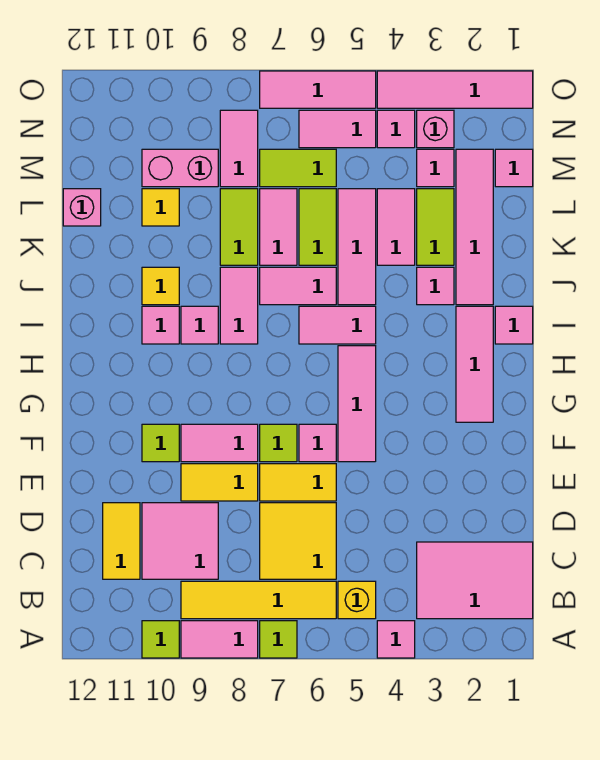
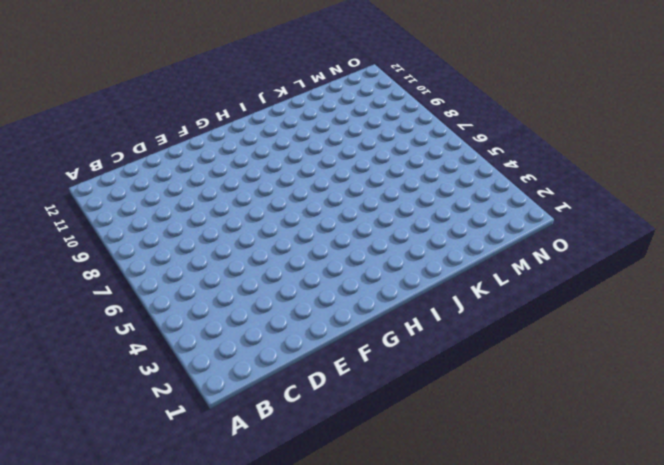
none -> pink 1x1 tile [377,621,415,658]
none -> lime 1x1 tile [260,621,297,658]
none -> pink 1x2 tile [181,621,258,658]
none -> lime 1x1 tile [142,621,179,658]

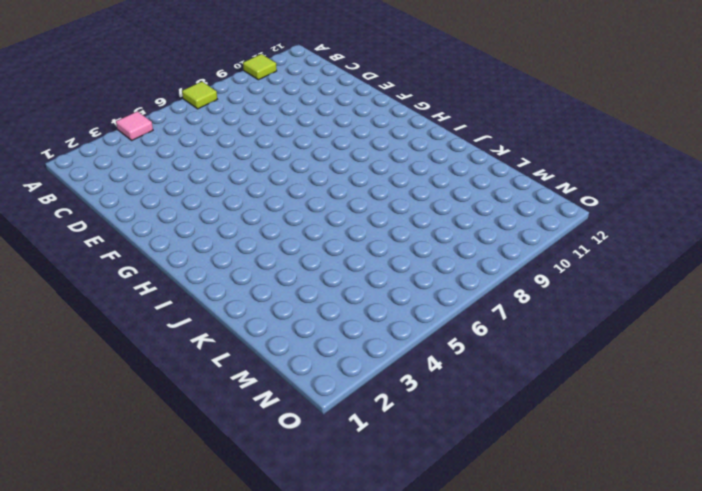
none -> pink 1x2 tile [181,621,258,658]
none -> pink 2x3 tile [417,542,533,619]
none -> yellow 1x1 brick [338,581,376,619]
none -> yellow 1x4 tile [181,581,336,619]

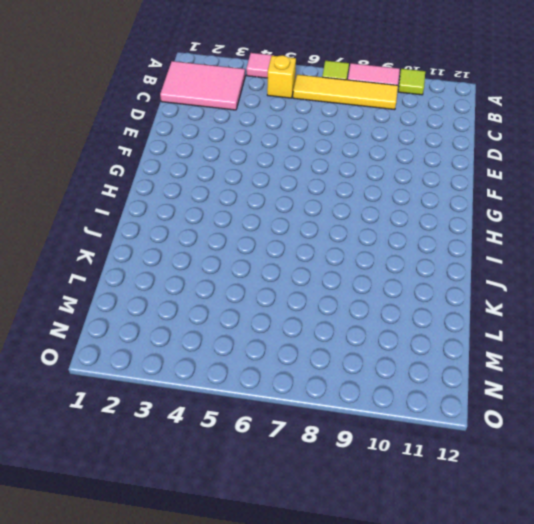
none -> yellow 2x2 tile [260,503,336,579]
none -> pink 2x2 tile [142,503,218,579]
none -> yellow 1x2 tile [103,503,140,579]
none -> yellow 1x2 tile [260,464,336,501]

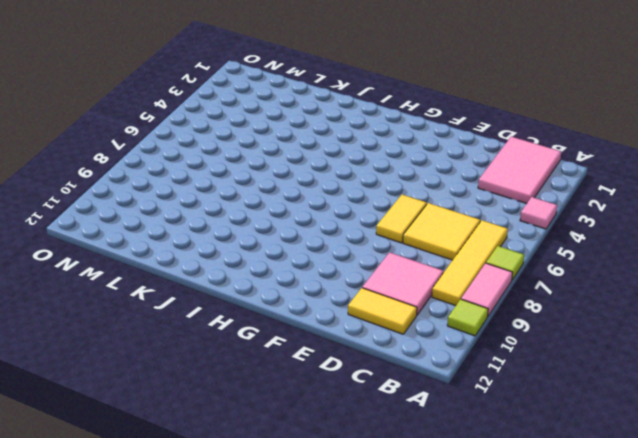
none -> yellow 1x1 brick [338,581,376,619]
none -> yellow 1x2 tile [181,464,258,501]
none -> pink 1x3 tile [338,346,376,462]
none -> pink 1x1 tile [299,424,336,462]

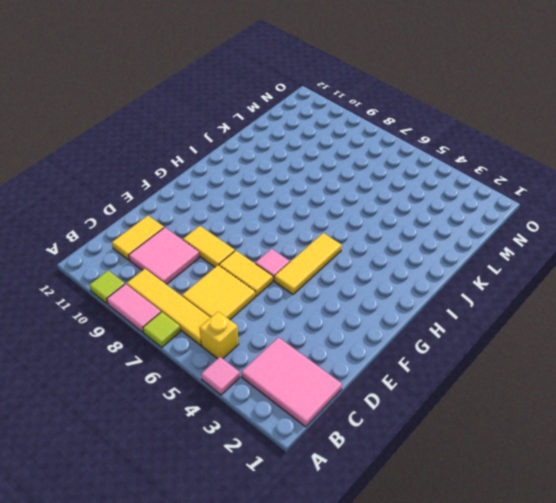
yellow 1x3 tile [274,233,342,294] -> pink 1x3 tile [338,346,376,462]
none -> lime 1x1 tile [260,424,297,462]
none -> pink 1x2 tile [181,424,258,462]
none -> lime 1x1 tile [142,424,179,462]
none -> pink 1x3 tile [456,306,493,422]

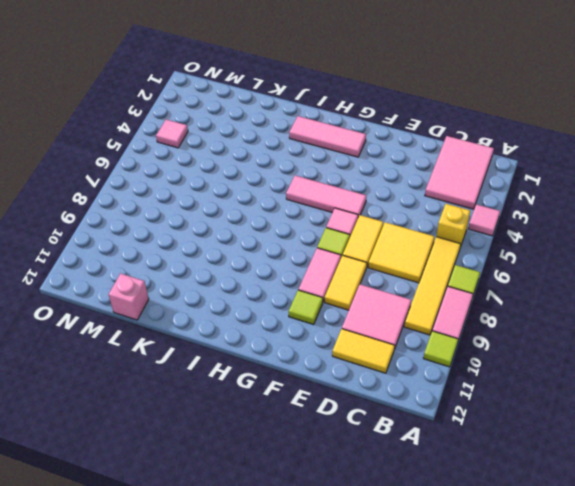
none -> pink 1x1 tile [495,306,533,344]
none -> pink 1x2 tile [299,306,376,344]
none -> pink 1x2 tile [220,267,258,344]
none -> pink 1x1 tile [181,306,218,344]

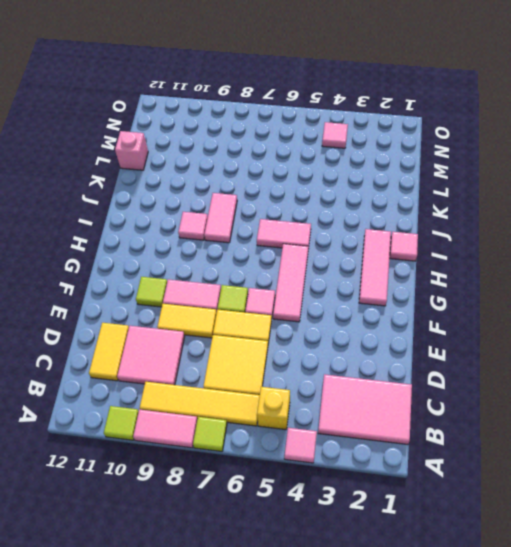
none -> pink 1x1 tile [142,306,179,344]
none -> pink 1x4 tile [456,149,493,305]
none -> pink 1x1 tile [417,267,454,305]
none -> pink 1x3 tile [338,189,376,305]

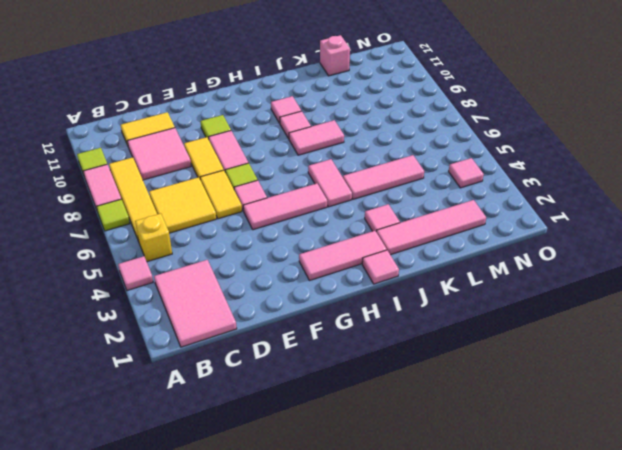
none -> pink 1x2 tile [260,267,336,305]
none -> yellow 1x1 tile [142,267,179,305]
none -> lime 1x2 tile [417,189,454,265]
none -> pink 1x2 tile [377,189,415,265]

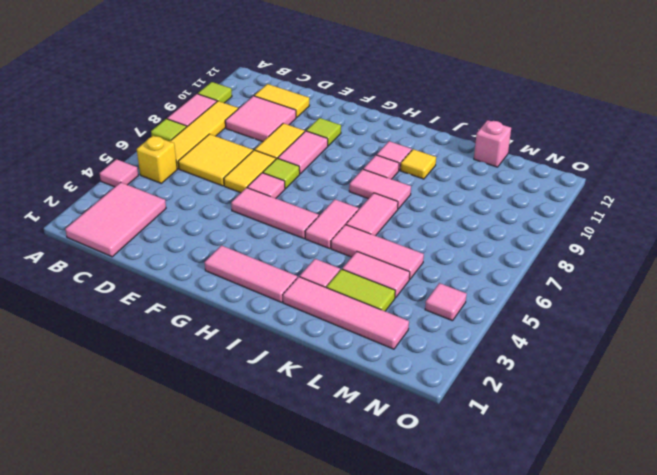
none -> pink 1x1 tile [495,306,533,344]
none -> lime 1x2 tile [299,189,336,265]
none -> pink 1x2 tile [260,189,297,265]
none -> lime 1x2 tile [220,189,258,265]

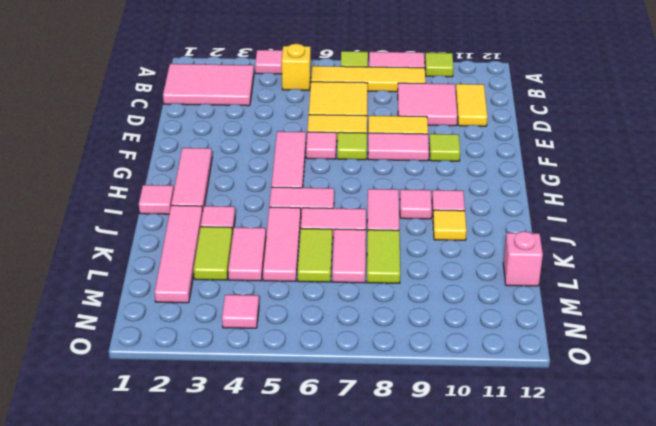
none -> yellow 1x1 tile [142,189,179,226]
none -> pink 1x1 tile [495,149,533,187]
none -> pink 1x1 tile [417,149,454,187]
none -> lime 1x2 tile [260,149,336,187]

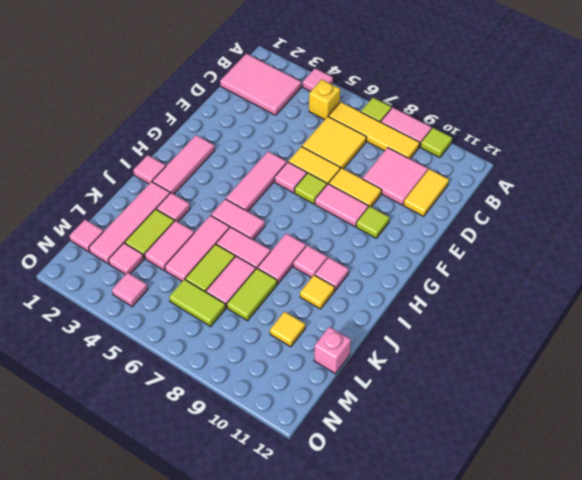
none -> pink 1x2 tile [220,110,258,187]
none -> pink 1x2 brick [142,149,218,187]
none -> pink 1x1 brick [417,110,454,148]
none -> pink 1x2 tile [299,110,376,148]

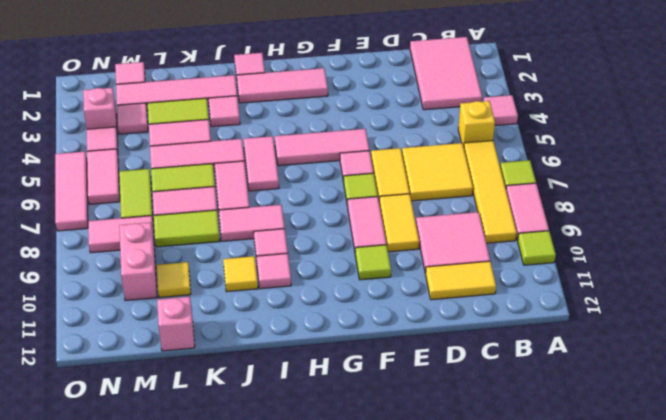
none -> pink 1x4 tile [377,71,533,108]

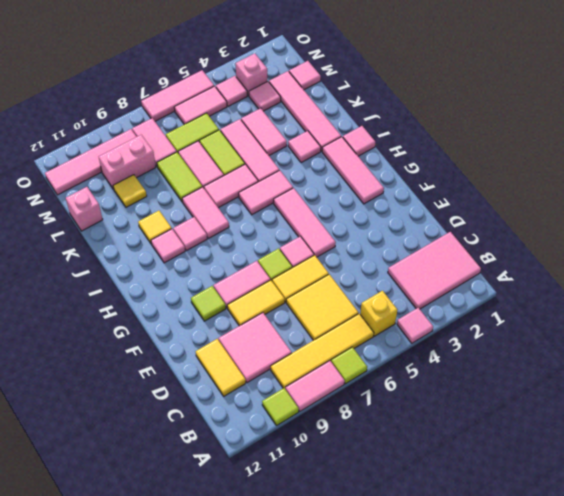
pink 1x4 tile [45,129,137,195] -> pink 1x4 tile moved to [377,71,533,108]
none -> lime 1x2 tile [417,189,454,265]

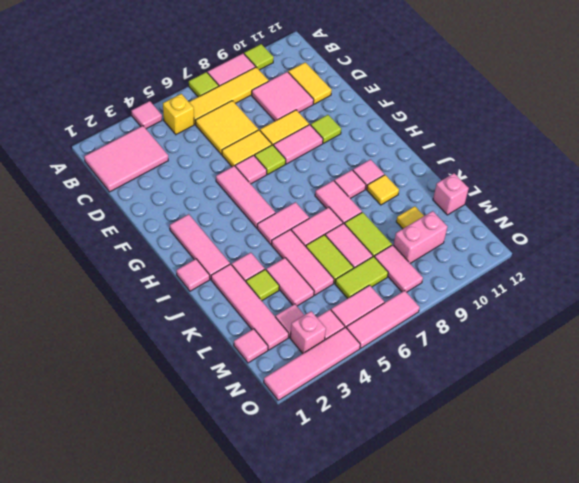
lime 1x1 tile [246,269,279,301] -> lime 1x2 tile [417,189,454,265]

